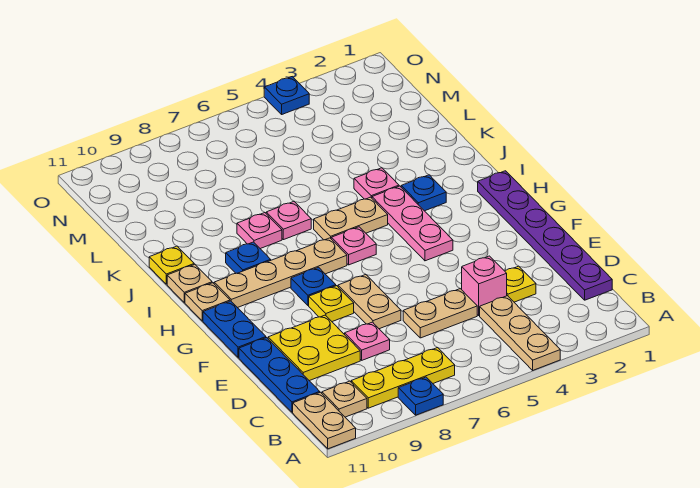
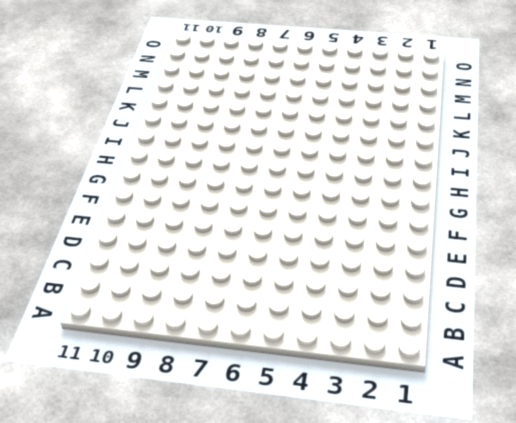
none -> tan 1x3 plate [480,296,560,370]
none -> blue 1x1 plate [398,377,443,415]
none -> tan 1x2 plate [293,392,356,449]

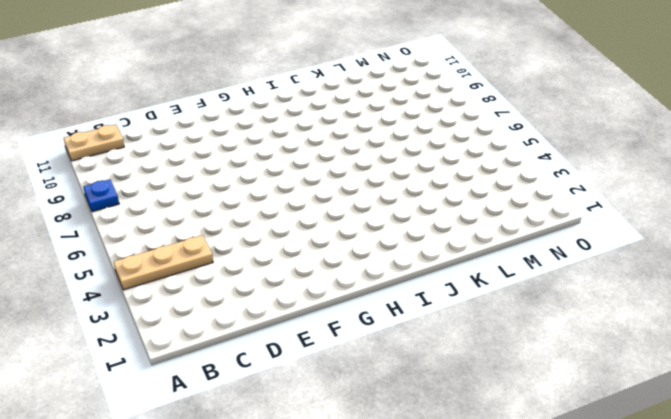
none -> yellow 1x3 plate [351,348,455,408]
none -> tan 1x1 plate [322,381,367,417]
none -> purple 1x6 plate [478,171,612,300]

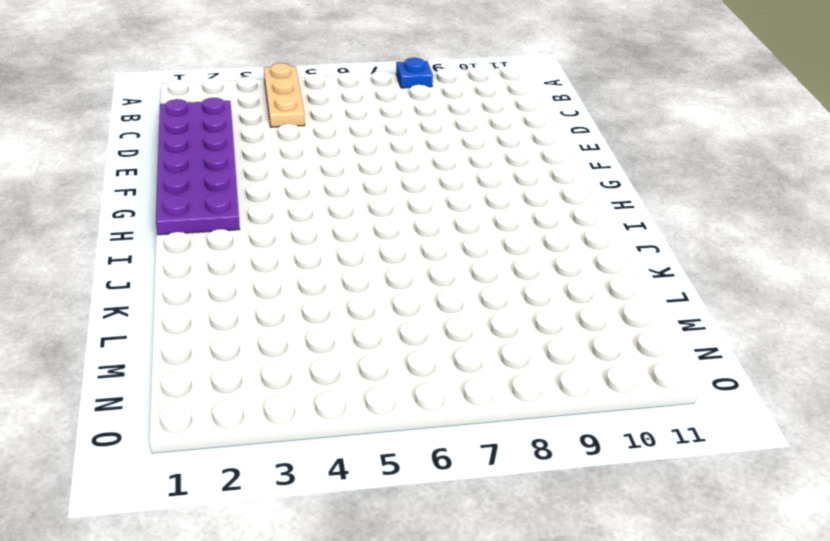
purple 2x6 plate [156,98,240,235] -> purple 1x6 plate [478,171,612,300]
none -> tan 1x2 plate [293,392,356,449]
none -> yellow 1x3 plate [351,348,455,408]
none -> tan 1x1 plate [322,381,367,417]

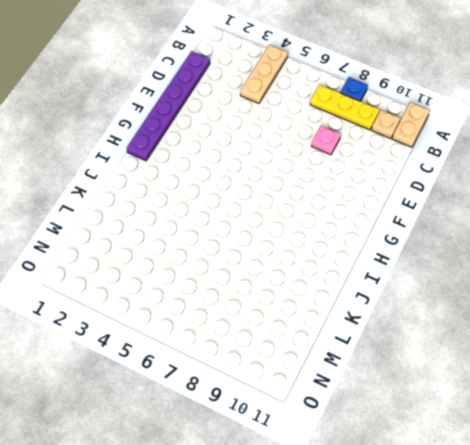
none -> blue 1x3 plate [239,338,320,412]
none -> yellow 1x1 plate [505,266,536,302]
none -> pink 1x1 brick [461,256,507,316]

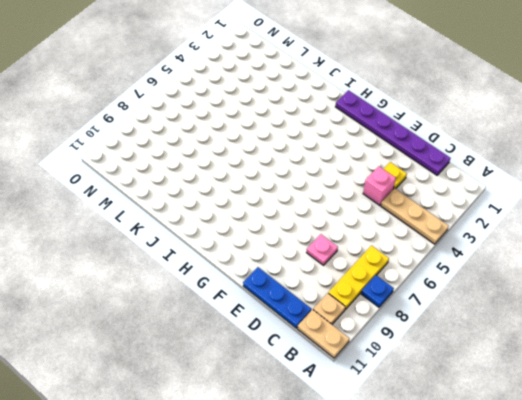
none -> tan 1x2 plate [403,289,477,338]
none -> yellow 2x2 plate [268,315,360,381]
none -> tan 1x2 plate [338,275,401,329]

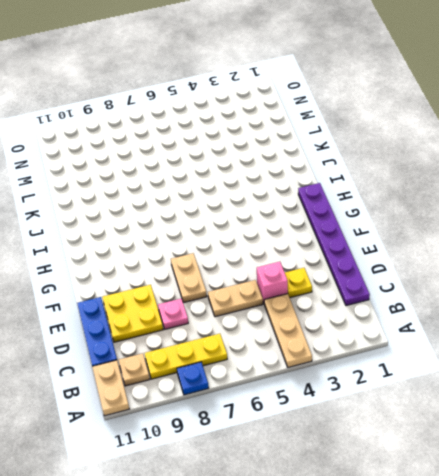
none -> yellow 1x1 plate [309,286,354,322]
none -> blue 1x2 plate [203,301,266,357]
none -> pink 1x3 plate [372,186,453,261]

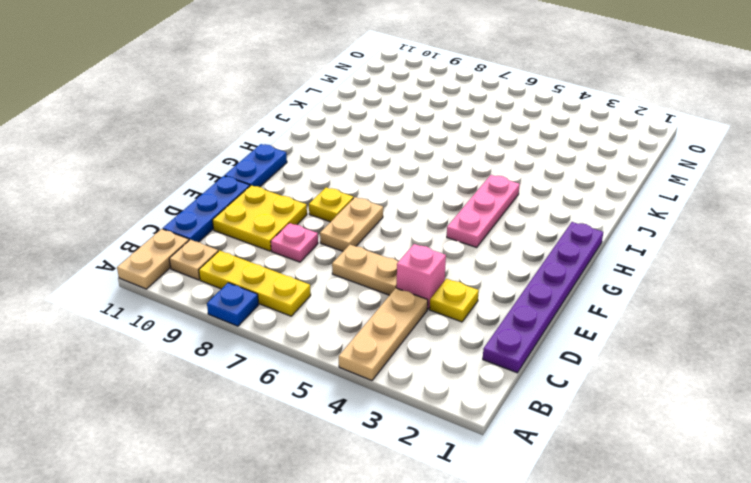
none -> blue 1x1 plate [291,267,336,306]
none -> pink 1x1 plate [331,227,376,265]
none -> tan 1x4 plate [214,238,347,308]

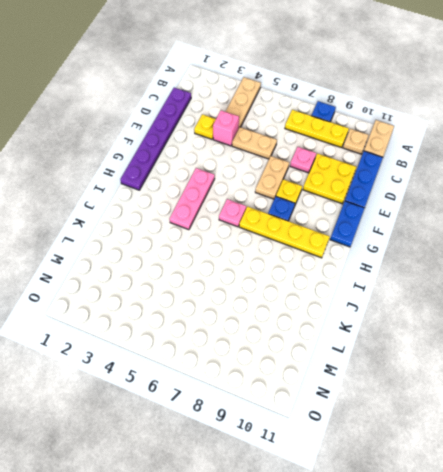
yellow 1x4 plate [239,207,330,258] -> tan 1x4 plate [214,238,347,308]
none -> tan 1x1 plate [185,283,230,321]
none -> blue 1x1 plate [401,175,446,211]
none -> tan 1x2 plate [314,197,388,240]

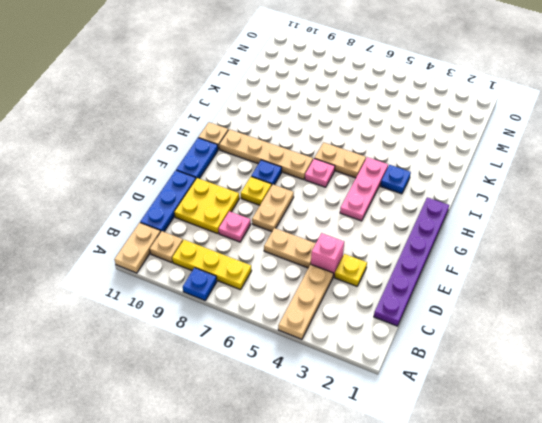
none -> blue 1x1 plate [226,242,271,273]
none -> tan 1x1 plate [167,264,212,303]
none -> pink 1x1 plate [354,168,399,199]

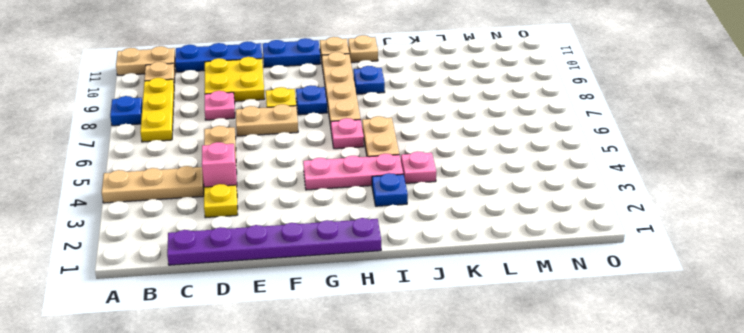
none -> pink 1x1 plate [266,202,311,240]
none -> pink 1x1 plate [237,213,282,249]
none -> yellow 1x1 plate [149,246,194,284]

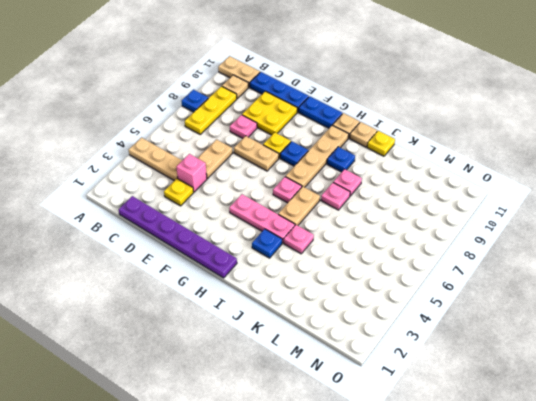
none -> blue 1x1 plate [264,77,309,114]

